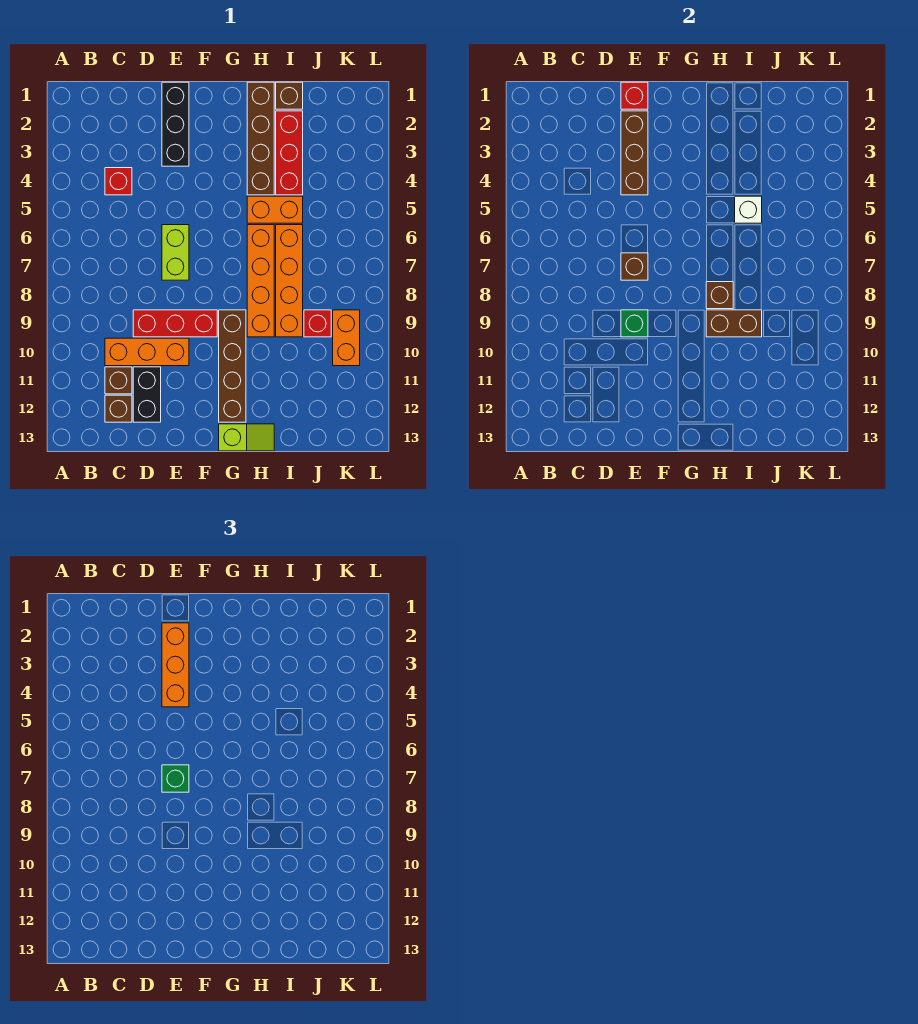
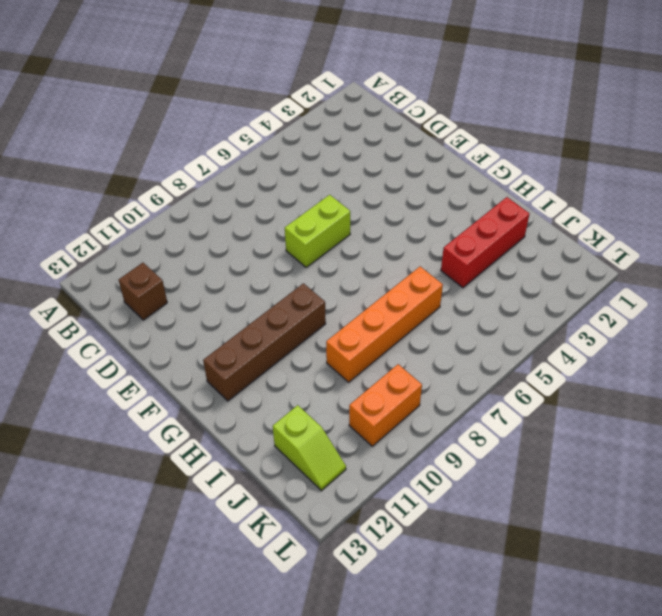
lime 1x2 slope [273,405,346,491] -> lime 1x2 slope moved to [219,424,274,451]
none -> red 1x1 brick [105,168,132,195]
none -> orange 1x3 brick [105,338,189,366]
none -> brown 1x1 brick [105,367,132,394]

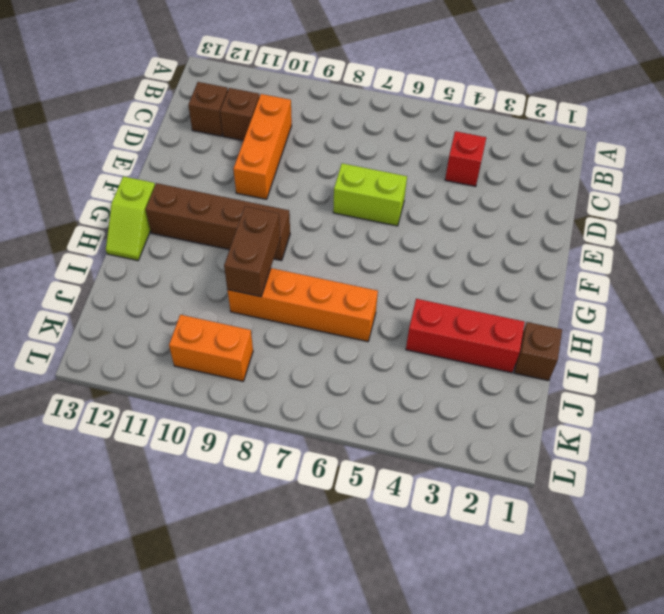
none -> red 1x3 brick [133,310,217,337]
none -> black 1x2 brick [133,367,161,422]
none -> black 1x3 brick [162,82,189,166]

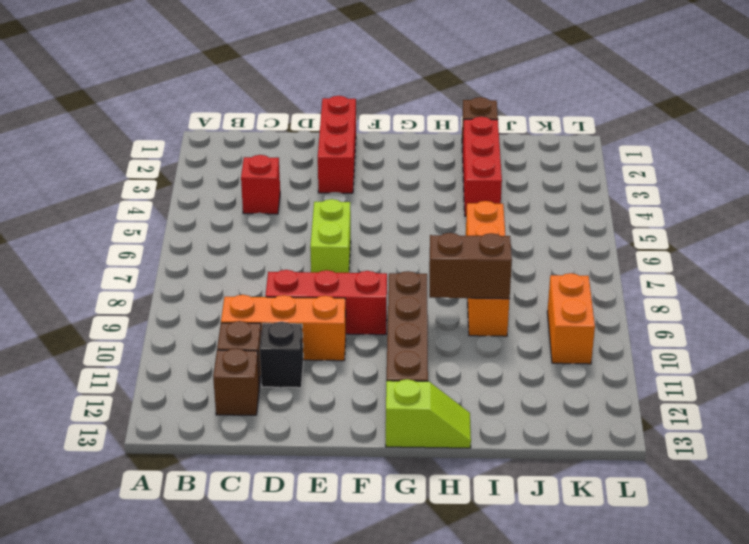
black 1x1 brick [260,322,303,388] -> black 1x2 brick [133,367,161,422]
red 1x3 brick [318,96,356,193] -> black 1x3 brick [162,82,189,166]
none -> brown 1x4 brick [247,82,274,195]
none -> orange 1x2 brick [247,196,303,223]
none -> orange 1x4 brick [247,225,274,337]

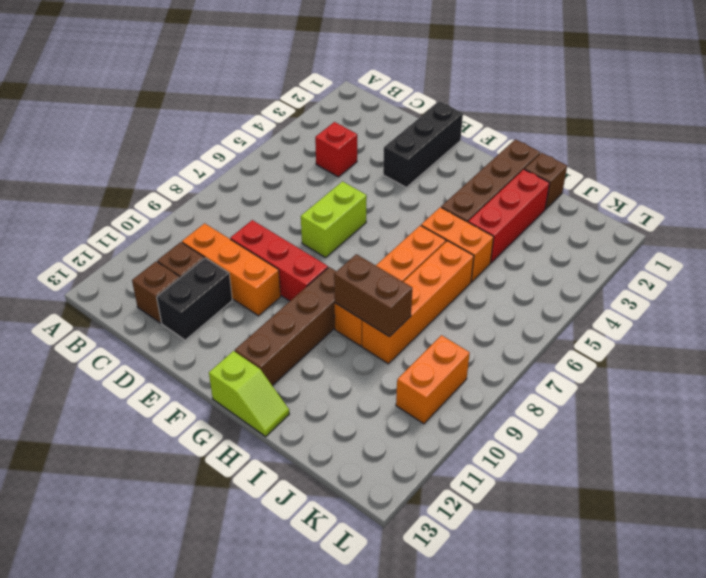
none -> red 1x1 brick [304,310,331,337]
none -> red 1x1 brick [621,82,648,109]
none -> brown 1x3 brick [621,111,648,195]

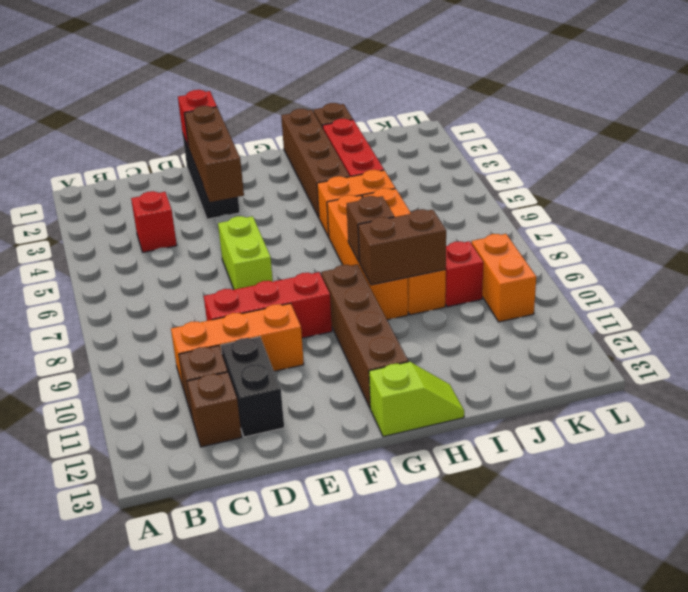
none -> brown 1x1 brick [621,253,648,280]
none -> green 1x1 brick [621,310,648,337]
none -> white 1x1 brick [735,196,762,223]

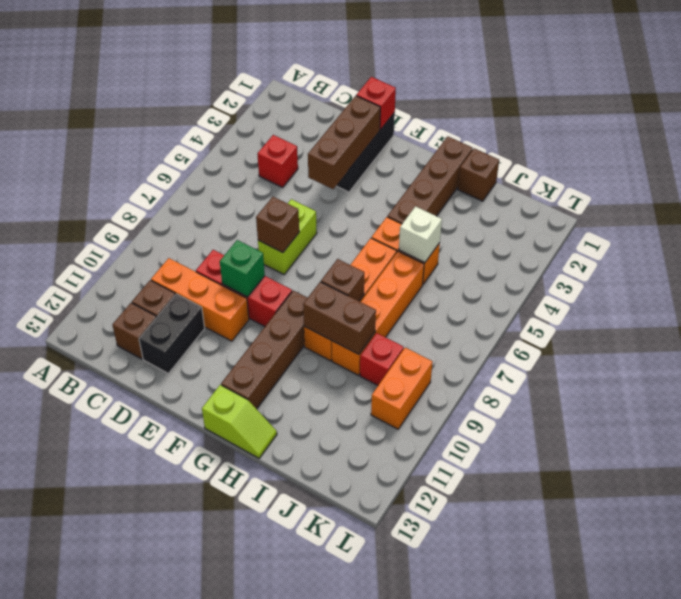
none -> red 1x3 brick [276,111,303,195]
none -> orange 1x3 brick [162,623,189,707]
none -> green 1x1 brick [162,765,189,792]

